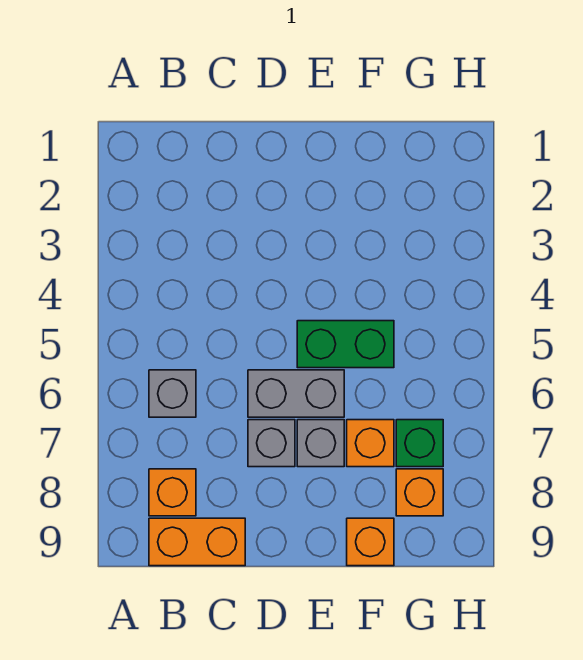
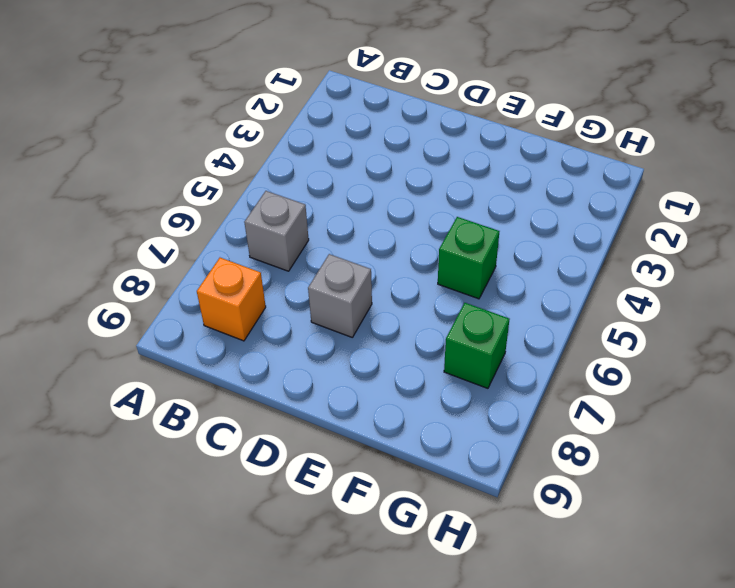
green 1x1 brick [438,217,499,299] -> green 1x2 brick [297,321,394,368]
none -> orange 1x2 brick [149,518,245,566]
none -> grey 1x2 brick [248,370,344,417]

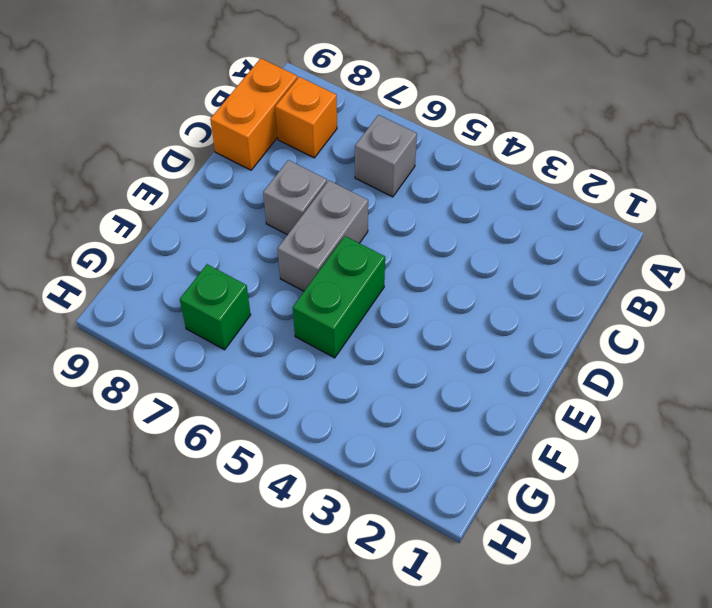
none -> grey 1x1 brick [297,420,344,467]
none -> orange 1x1 brick [347,420,394,467]

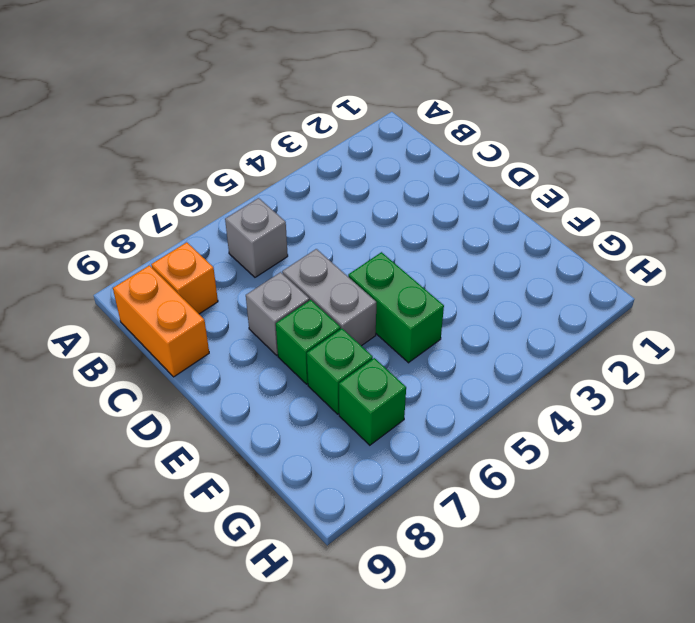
green 1x1 brick [276,300,341,384] -> grey 1x1 brick [297,420,344,467]
green 1x1 brick [307,329,373,414] -> orange 1x1 brick [347,420,394,467]
none -> orange 1x1 brick [347,518,394,566]
none -> orange 1x1 brick [396,469,443,516]

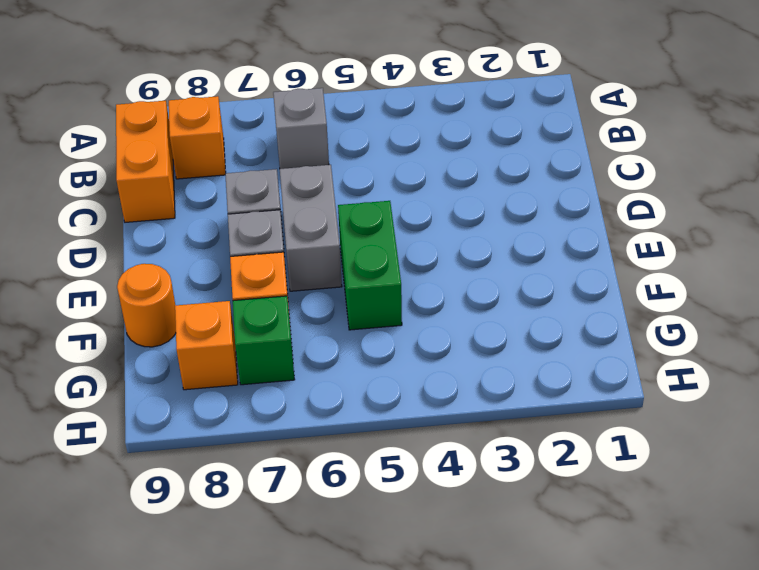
orange 1x1 round brick [117,264,176,347] -> orange 1x1 brick [347,518,394,566]

